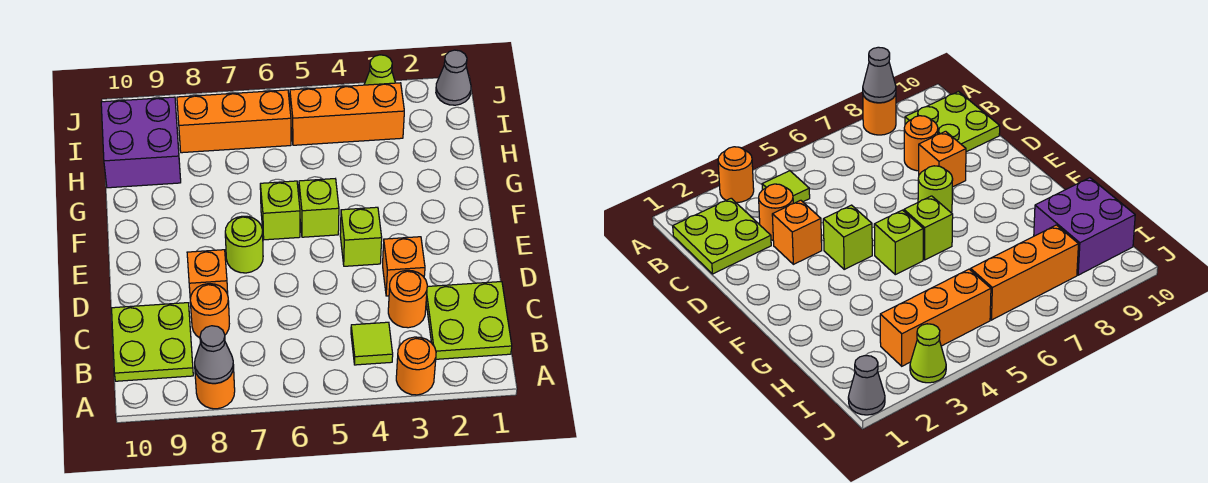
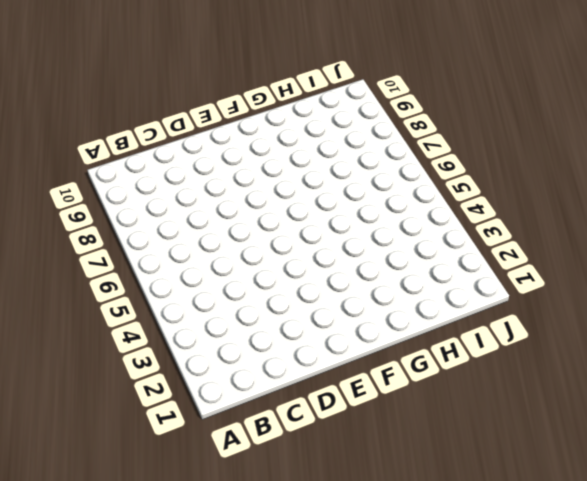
none -> orange 1x1 round brick [396,337,436,395]
none -> orange 1x1 round brick [195,367,235,409]
none -> lime 2x2 plate [426,282,512,359]

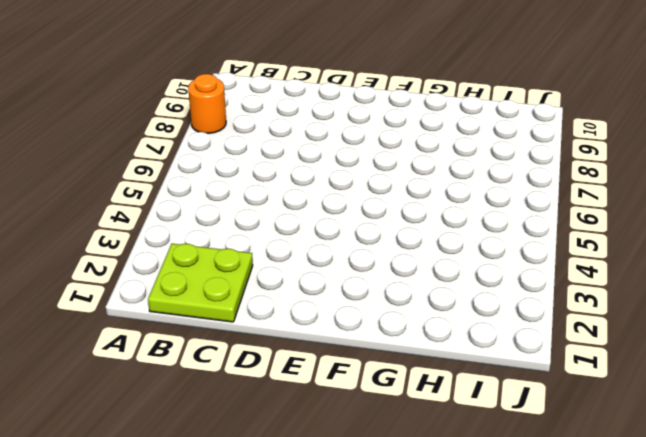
none -> orange 1x1 round brick [396,337,436,395]
none -> lime 1x1 tile [351,322,393,365]
none -> lime 2x2 plate [112,303,193,381]

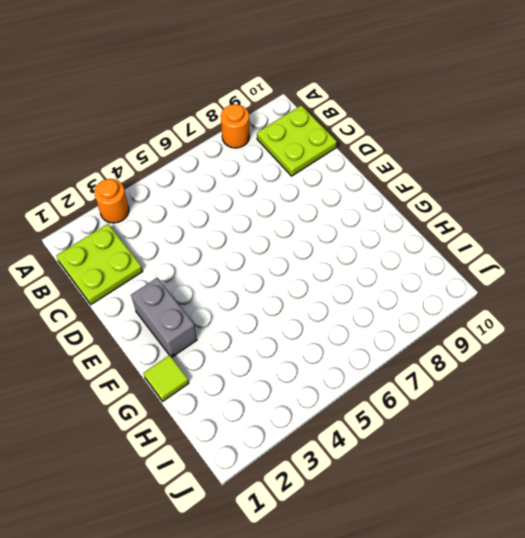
grey 1x2 brick [131,278,197,357] -> none
lime 1x1 tile [143,355,189,402] -> lime 1x1 tile moved to [351,322,393,365]
none -> orange 1x1 round brick [388,270,427,328]
none -> orange 1x1 round brick [190,284,229,338]
none -> orange 1x1 brick [383,237,425,296]

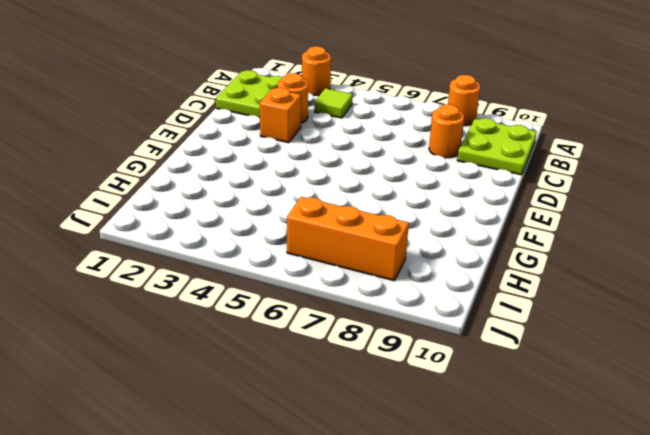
none -> orange 1x1 brick [187,250,228,299]
none -> lime 1x1 brick [340,207,382,266]
none -> lime 1x1 round brick [225,216,263,273]

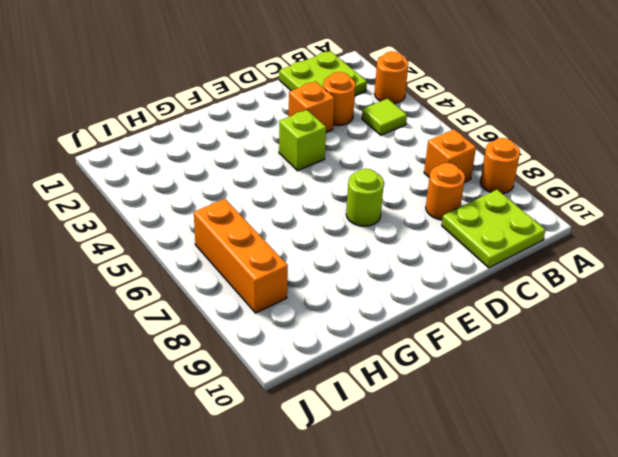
orange 1x1 brick [424,129,476,182] -> orange 1x1 brick moved to [187,250,228,299]
none -> lime 1x1 brick [299,179,339,237]
none -> lime 1x1 brick [260,181,300,240]
none -> purple 2x2 brick [101,97,181,188]

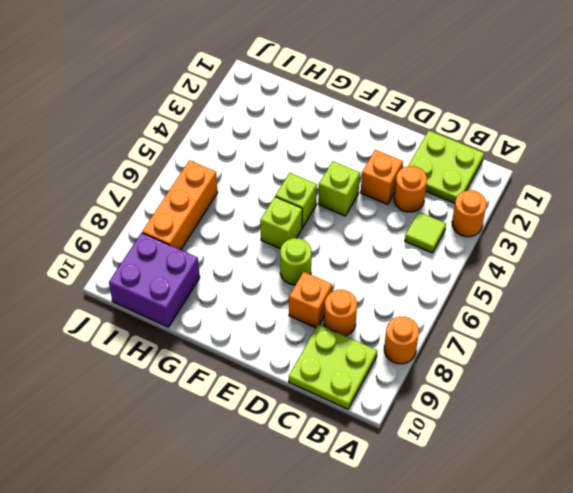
none -> orange 1x3 brick [290,83,404,145]
none -> grey 1x1 cone [436,50,471,105]
none -> lime 1x1 cone [364,55,395,85]

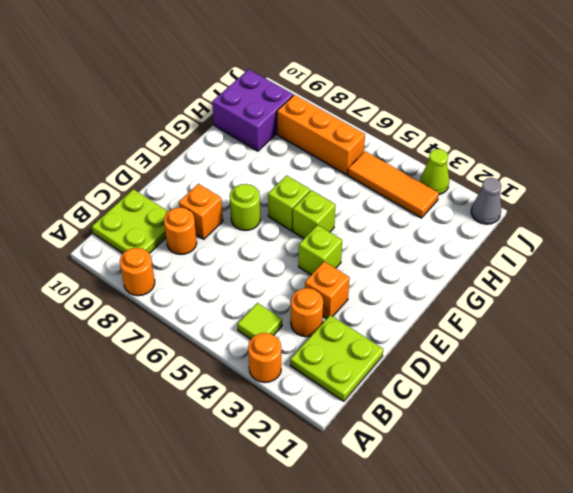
orange 1x3 tile [348,151,439,218] -> orange 1x3 brick [290,83,404,145]
none -> grey 1x1 cone [195,326,234,383]

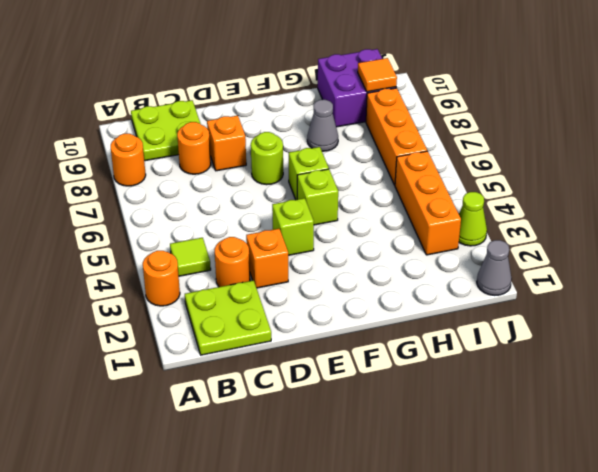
grey 1x1 cone [307,100,338,151] -> grey 1x1 cone moved to [195,326,234,383]
orange 1x1 tile [358,58,397,92] -> none

